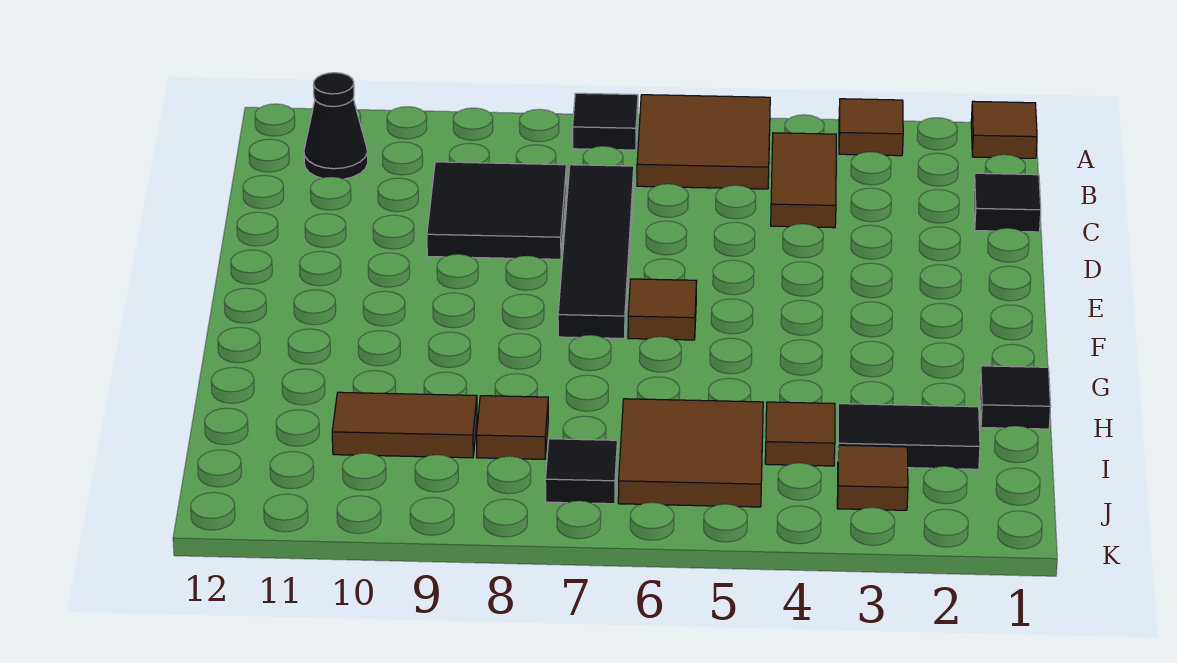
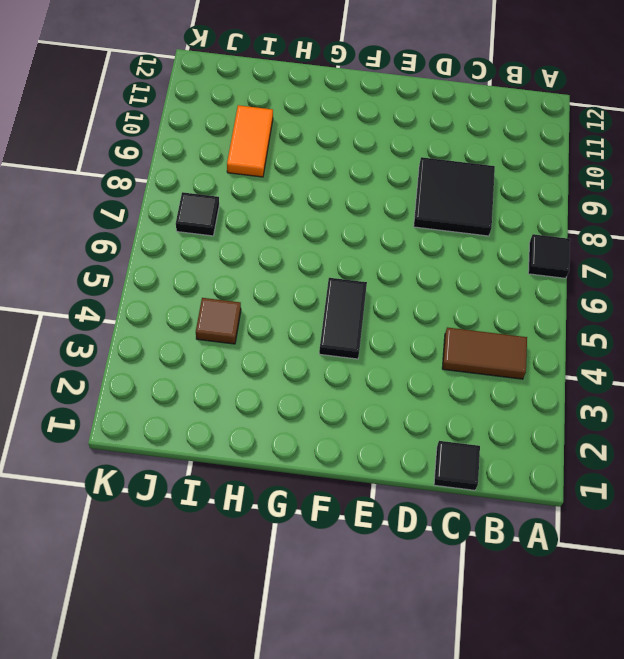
black 1x2 tile [319,278,367,359] -> black 1x2 tile moved to [838,404,980,469]
orange 1x2 tile [227,105,273,177] -> brown 1x2 tile [332,392,477,458]
none -> brown 1x1 tile [971,101,1037,158]
none -> brown 1x1 tile [839,99,903,156]
none -> brown 2x2 tile [637,95,770,189]

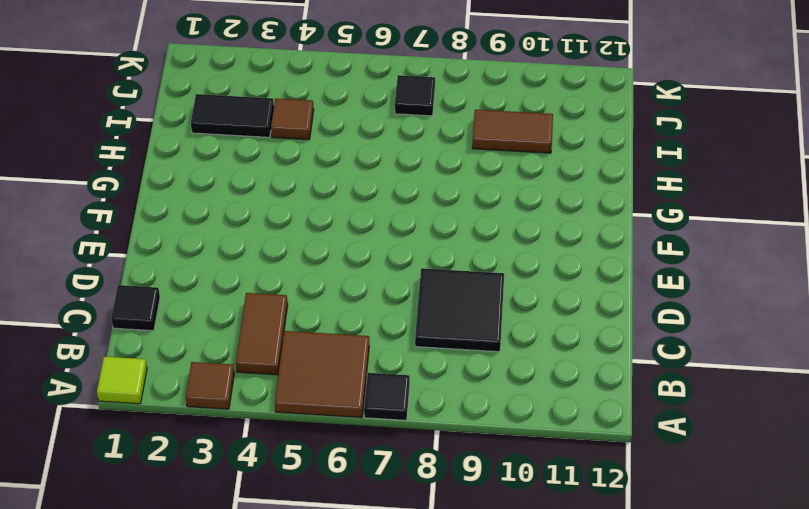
lime 1x1 tile [97,357,147,404] -> brown 1x1 tile [971,101,1037,158]
none -> black 1x1 cone [304,73,368,179]
none -> black 1x4 tile [558,165,634,338]
none -> brown 1x1 tile [628,279,697,340]

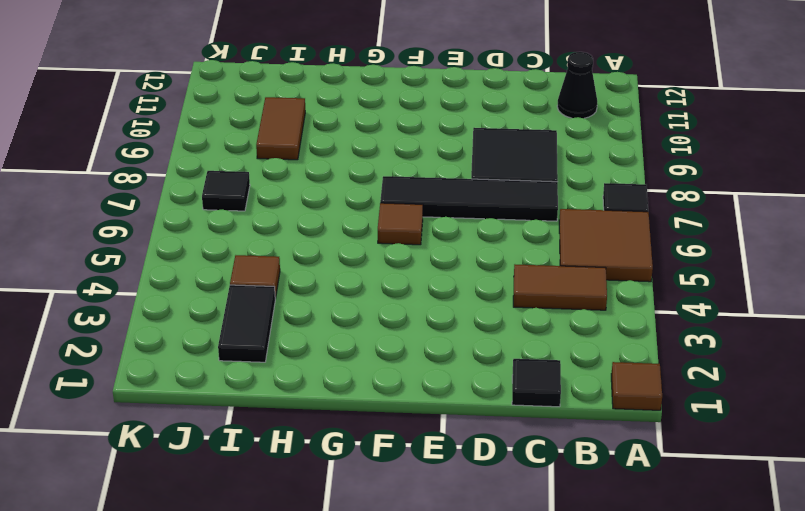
none -> brown 1x1 tile [839,99,903,156]
none -> black 1x1 tile [980,366,1051,429]
none -> brown 2x2 tile [618,399,763,507]

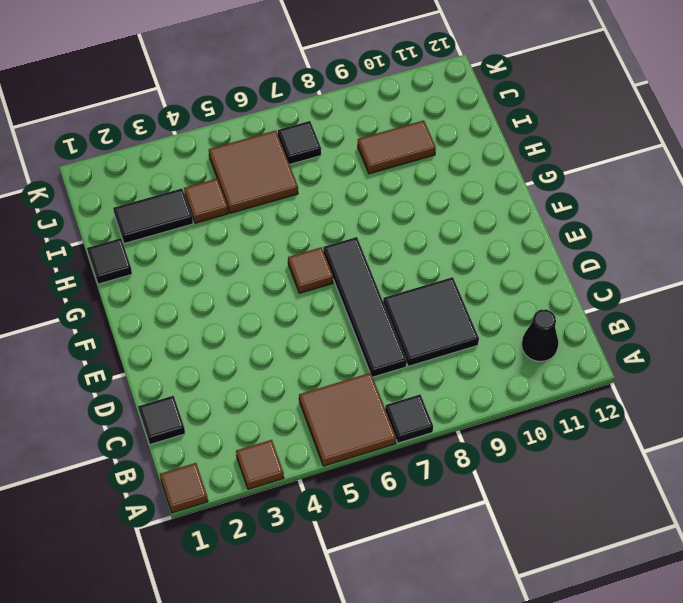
none -> brown 1x2 tile [771,133,836,228]
none -> brown 1x1 tile [477,396,548,459]
none -> brown 1x1 tile [837,445,908,510]

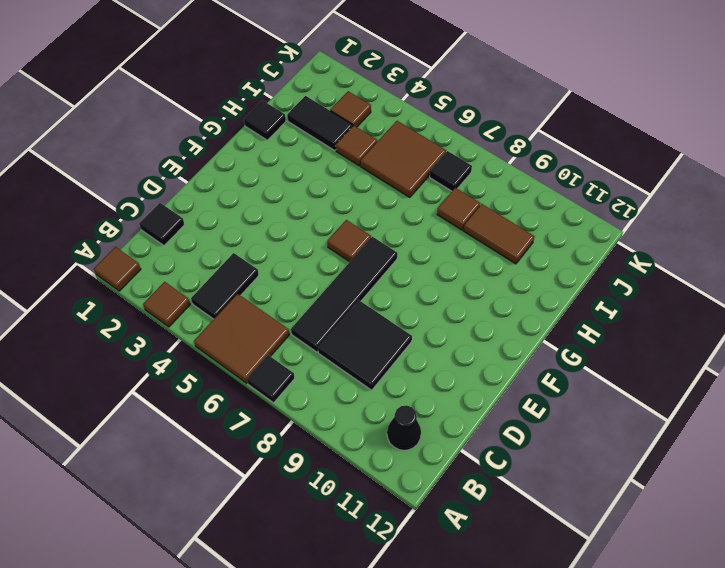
black 1x2 tile [191,253,259,319] -> brown 1x2 tile [771,133,836,228]

